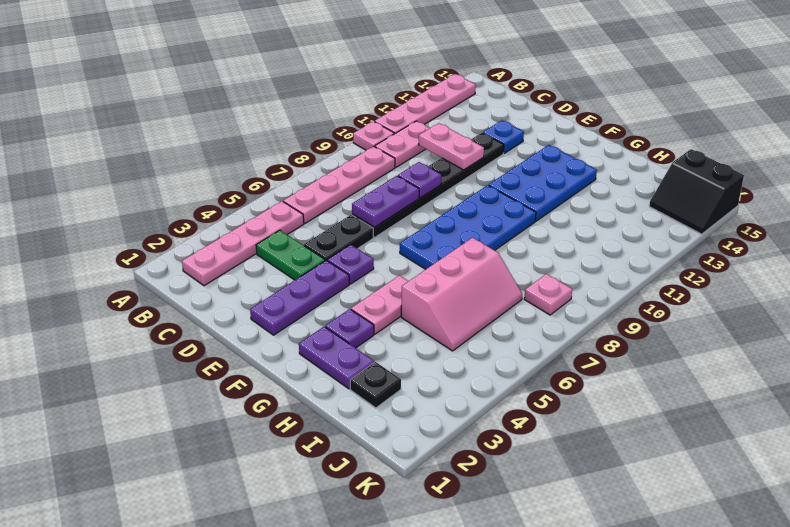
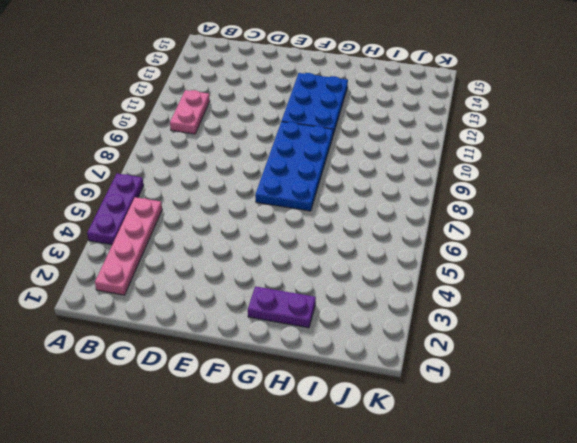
purple 1x3 plate [87,174,144,245] -> purple 1x3 plate moved to [250,260,349,335]
none -> pink 1x1 plate [353,121,394,150]
none -> pink 1x4 plate [375,74,476,134]
none -> pink 1x4 plate [283,147,395,223]

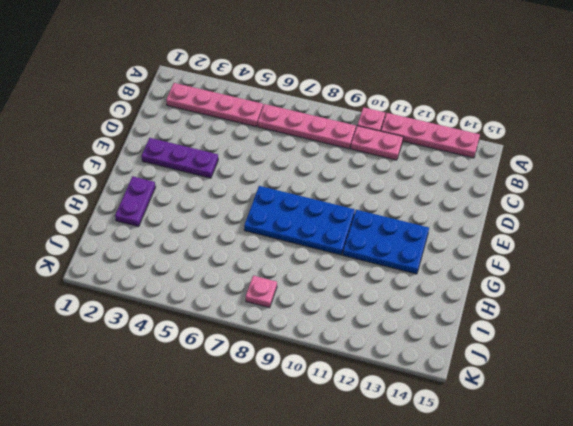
none -> green 1x2 plate [256,230,325,280]
none -> black 1x2 plate [304,215,373,261]
none -> black 1x6 plate [352,133,504,237]

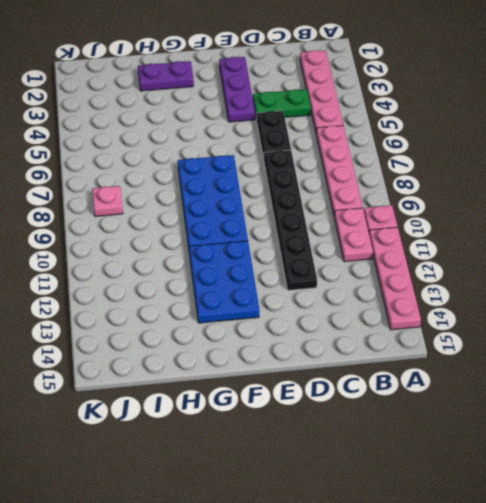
none -> blue 1x1 plate [483,120,524,153]
none -> purple 1x1 plate [327,245,374,284]
none -> purple 1x1 plate [325,309,374,348]

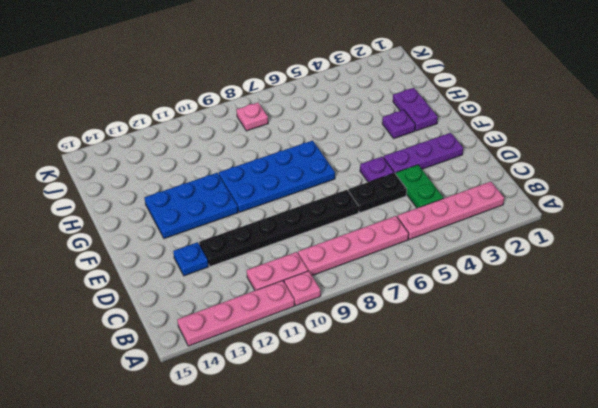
none -> pink 1x2 plate [351,275,408,334]
none -> pink 2x3 slope [401,238,522,351]
none -> black 1x1 plate [350,362,401,408]

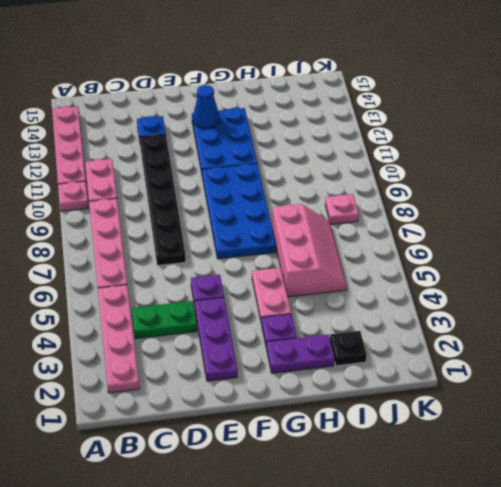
blue 1x1 cone [193,85,219,129] -> none
none -> black 1x2 plate [304,215,373,261]
none -> black 2x2 slope [649,149,744,234]
none -> pink 1x2 plate [419,123,484,170]

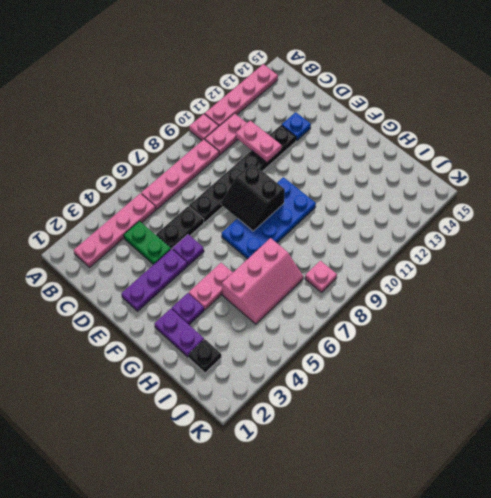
black 2x2 slope [221,163,285,231] -> black 2x2 slope moved to [649,149,744,234]
none -> blue 2x3 plate [489,145,597,221]
none -> purple 1x2 plate [352,176,419,227]
none -> purple 1x1 plate [398,162,441,198]

